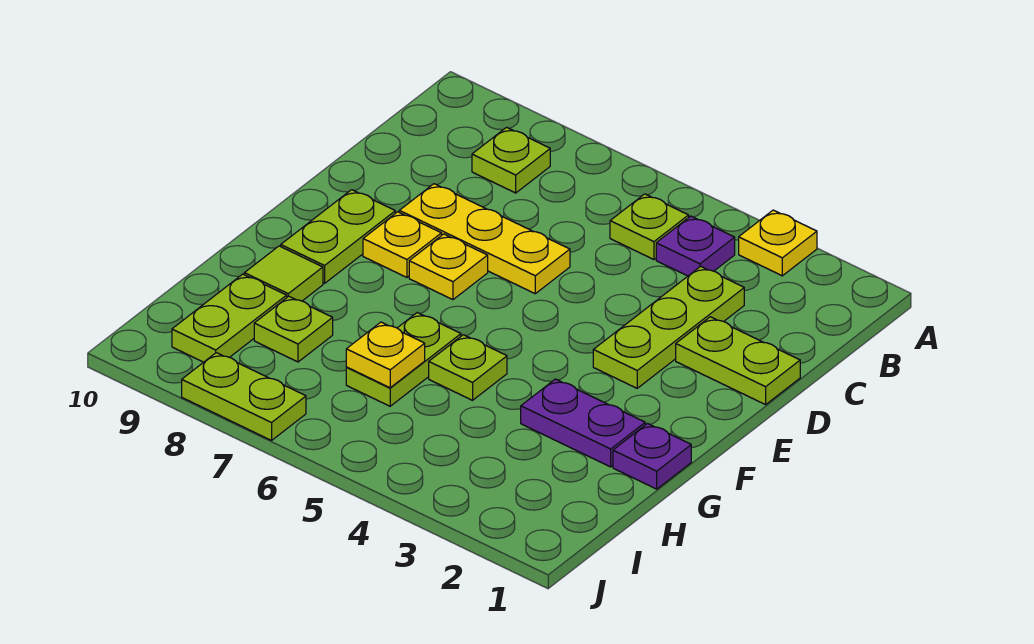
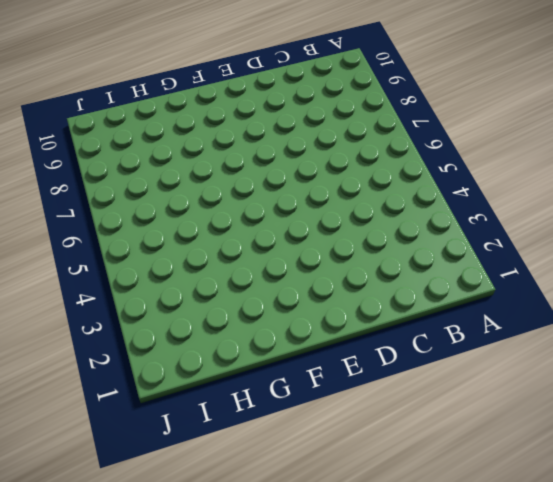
none -> yellow 1x1 plate [739,210,817,276]
none -> purple 1x1 plate [656,216,735,276]
none -> lime 1x1 plate [610,194,689,260]

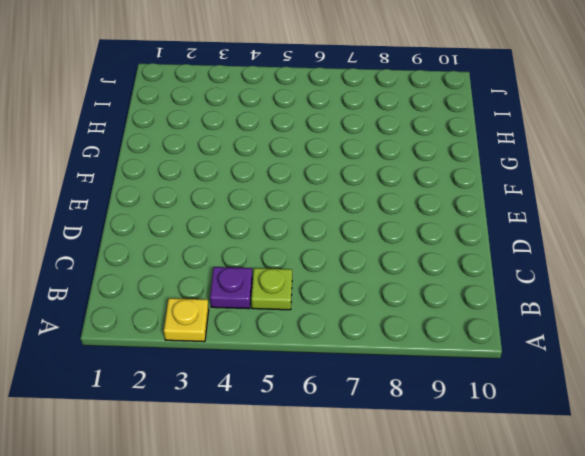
none -> lime 1x1 plate [472,127,550,193]
none -> lime 1x3 plate [593,266,744,388]
none -> lime 1x2 plate [676,317,800,405]

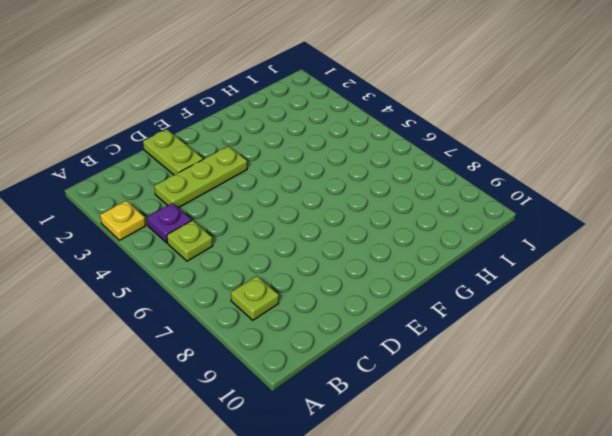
none -> yellow 1x3 plate [399,184,570,294]
none -> yellow 1x1 plate [409,234,488,300]
none -> yellow 1x1 plate [363,212,442,277]

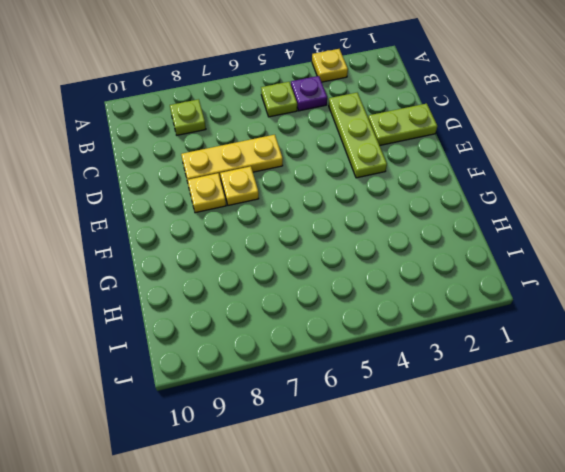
none -> lime 1x2 plate [281,190,395,283]
none -> purple 1x1 plate [613,424,691,489]
none -> purple 1x2 plate [521,379,645,467]

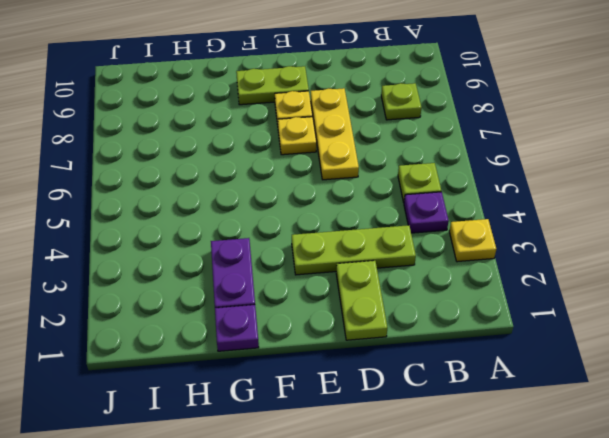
none -> lime 1x1 plate [429,335,507,400]
none -> lime 1x2 plate [346,313,461,406]
none -> lime 1x1 tile [244,246,323,301]

